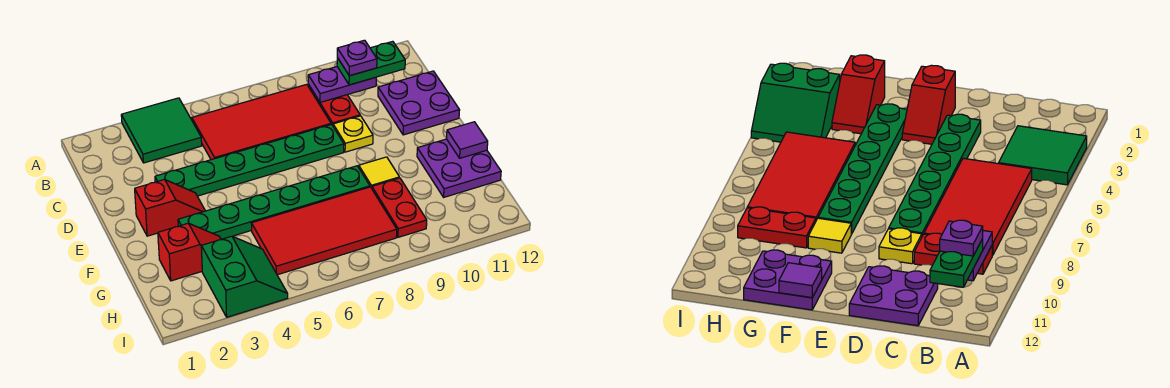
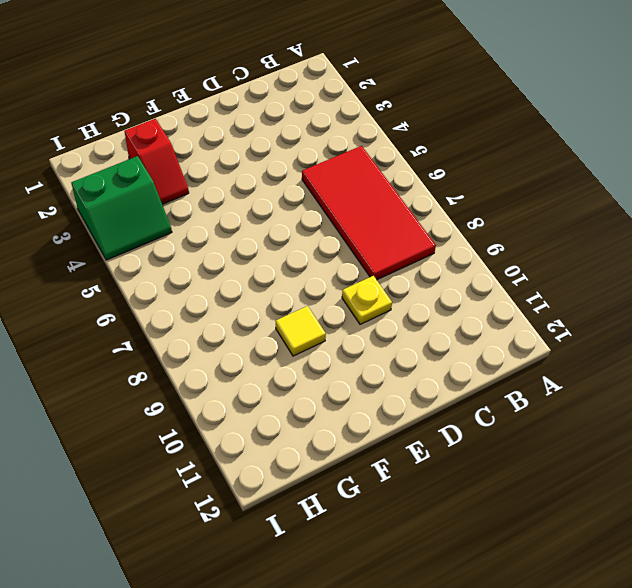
none -> green 2x2 tile [121,98,202,163]
none -> red 1x2 plate [308,84,360,125]
none -> purple 2x2 plate [378,71,460,135]

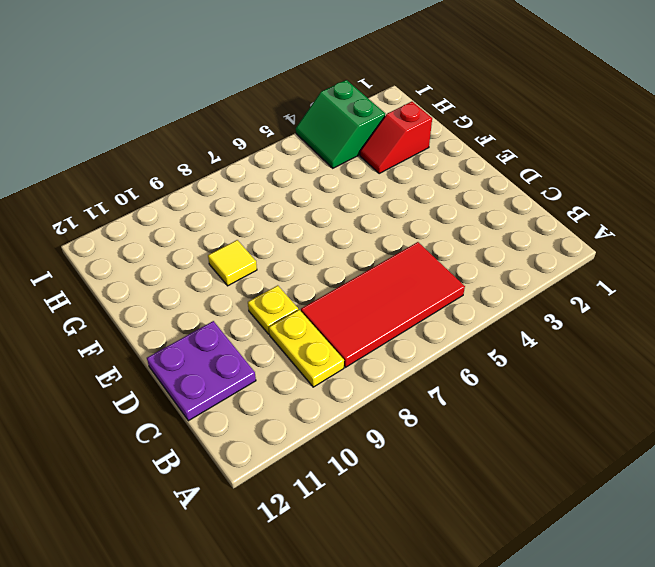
yellow 1x2 plate [269,310,344,387] -> red 1x2 plate [308,84,360,125]
none -> green 2x2 tile [121,98,202,163]
none -> green 1x6 plate [155,124,344,196]
none -> red 1x2 slope [135,179,205,236]

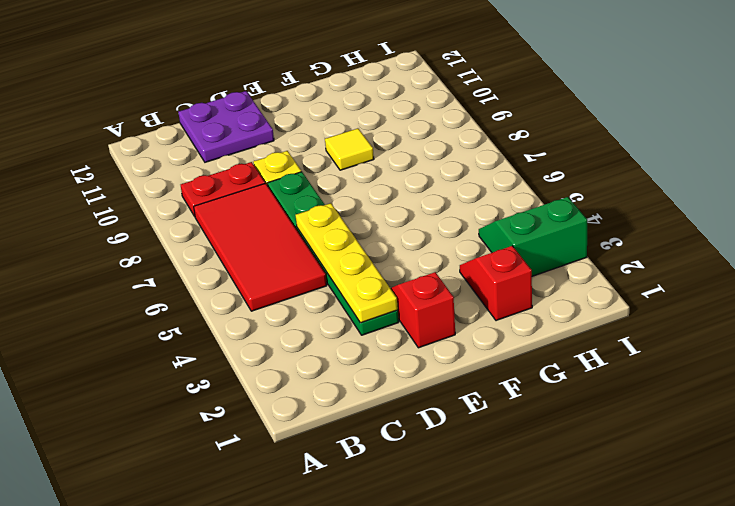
yellow 1x4 plate [296,203,398,323] -> none
none -> green 2x2 tile [121,98,202,163]
none -> green 1x6 plate [178,166,370,239]
none -> purple 2x2 plate [417,139,501,197]

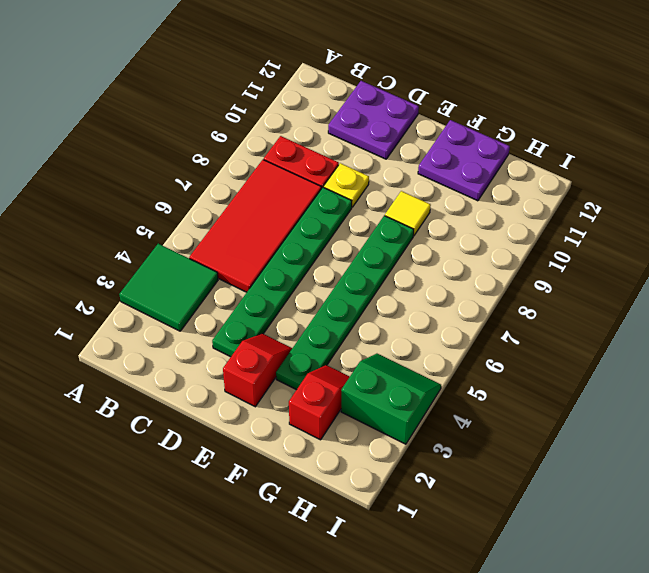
none -> red 2x4 tile [251,187,397,275]
none -> red 1x2 plate [372,178,427,237]
none -> purple 1x2 plate [308,67,376,102]

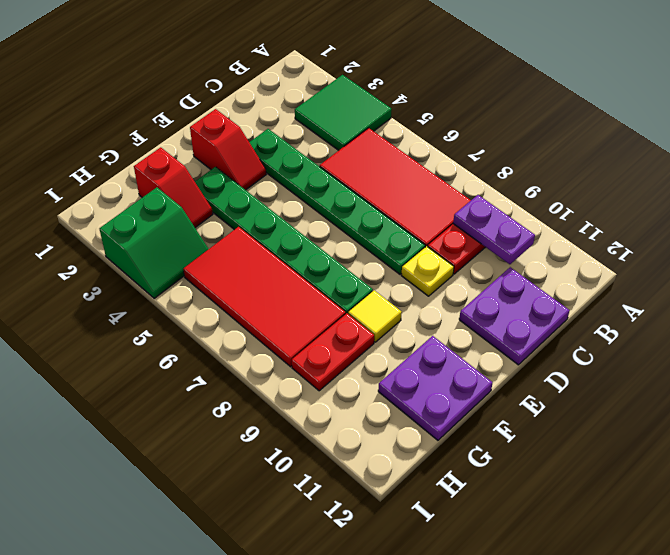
none -> purple 1x1 tile [447,122,488,158]
none -> green 1x2 plate [337,41,405,85]
none -> purple 1x1 plate [337,40,377,76]

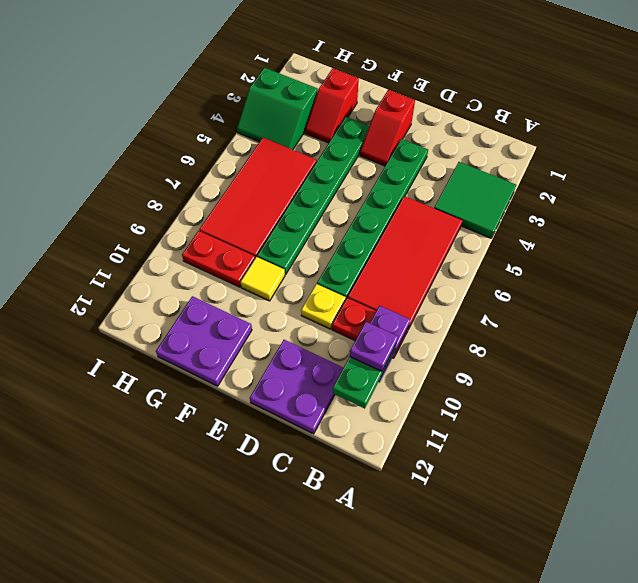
none -> purple 1x1 tile [447,122,488,158]

